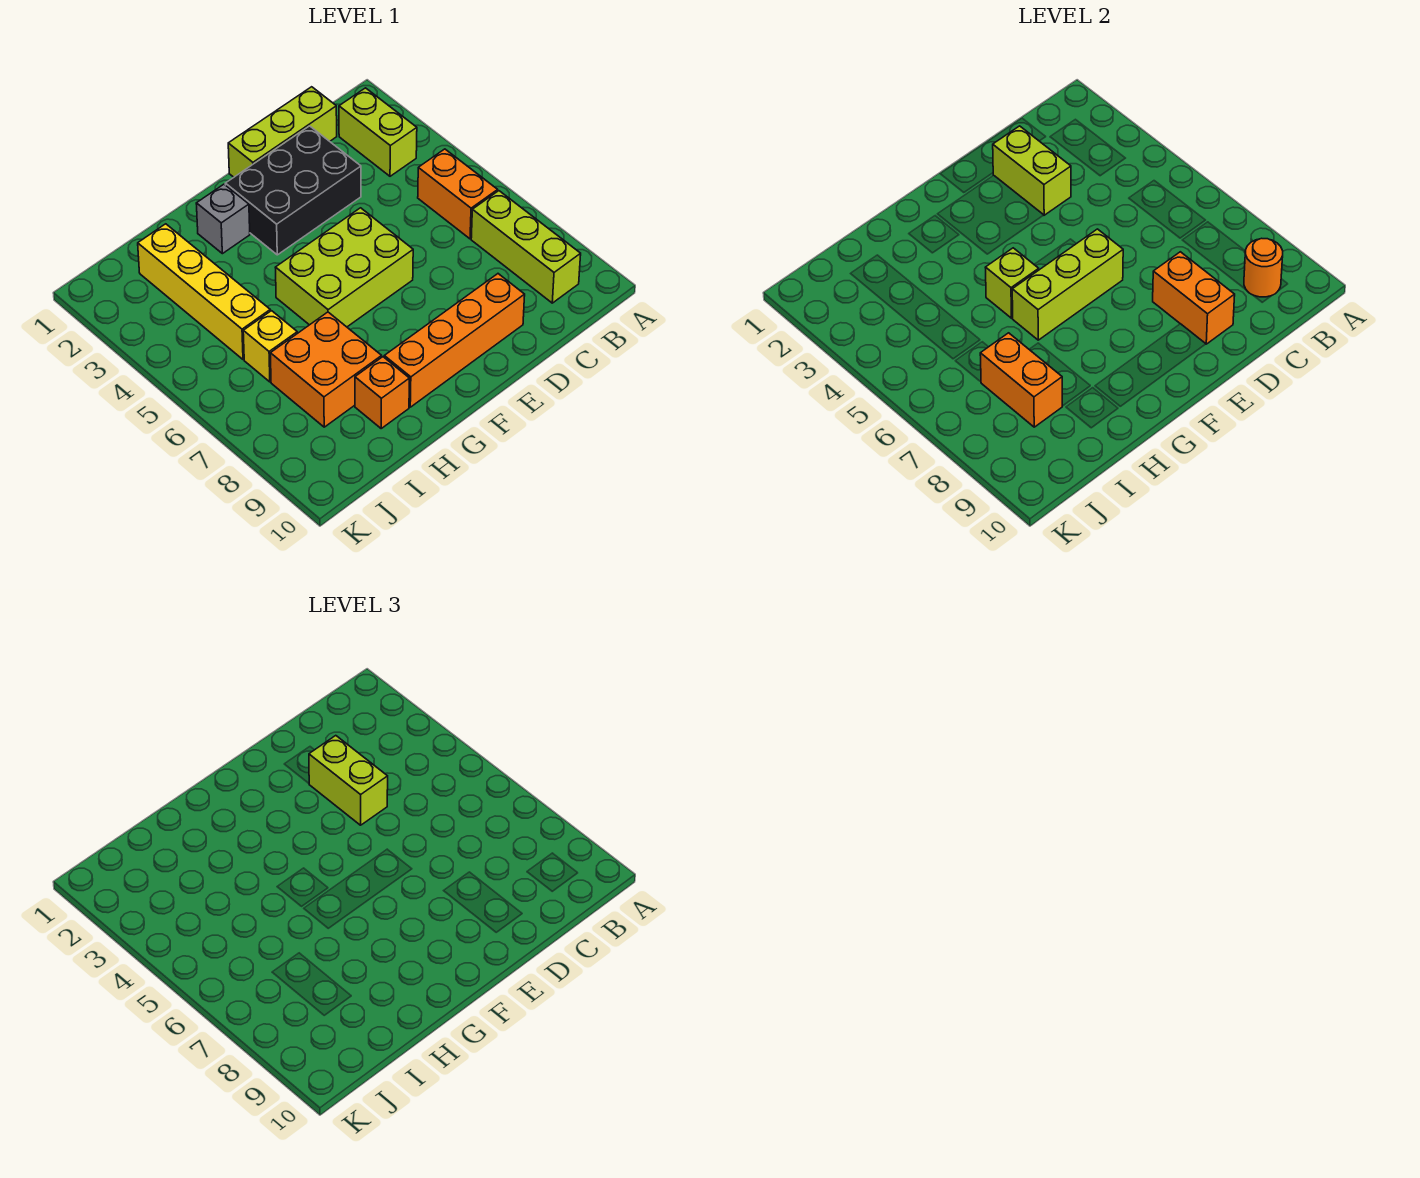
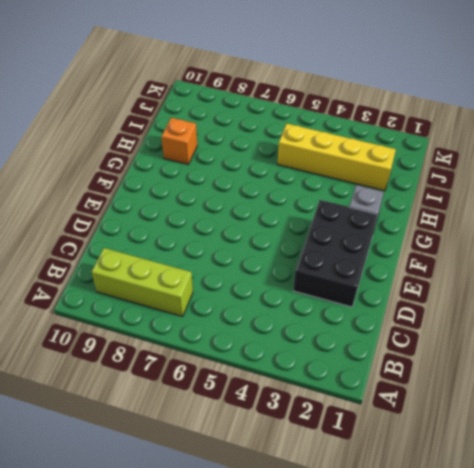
none -> lime 1x2 brick [339,88,417,176]
none -> orange 1x2 brick [418,149,498,239]
none -> lime 1x3 brick [228,87,337,177]

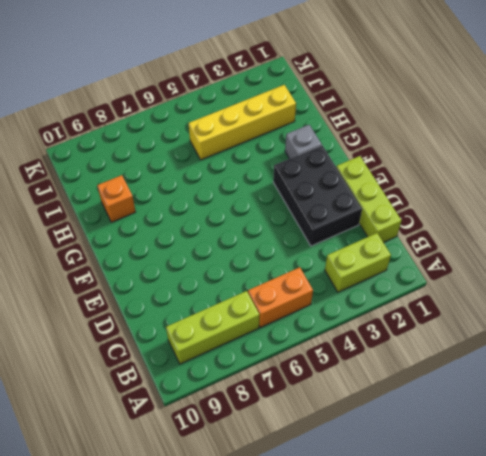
none -> orange 1x4 brick [384,274,525,407]
none -> lime 2x3 brick [275,208,413,327]
none -> orange 2x2 brick [270,312,382,427]

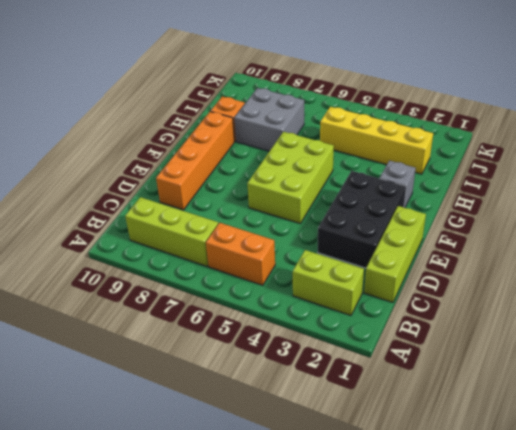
grey 2x2 brick [234,88,304,151] -> orange 2x2 brick [270,312,382,427]
none -> yellow 1x1 brick [243,311,297,382]
none -> orange 1x1 round brick [1244,238,1283,297]
none -> lime 1x2 brick [993,126,1071,215]

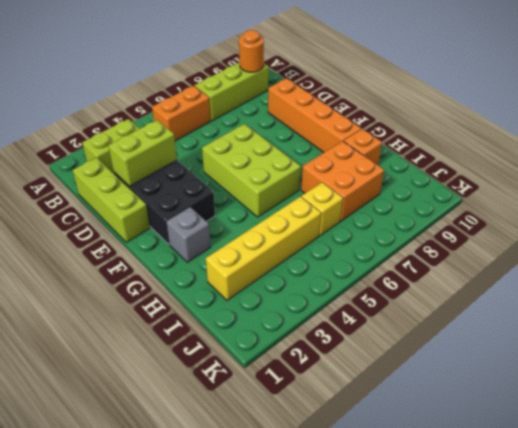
none -> orange 1x2 brick [1153,252,1235,344]
none -> lime 1x3 brick [1012,229,1123,340]
none -> lime 1x1 brick [985,248,1039,318]

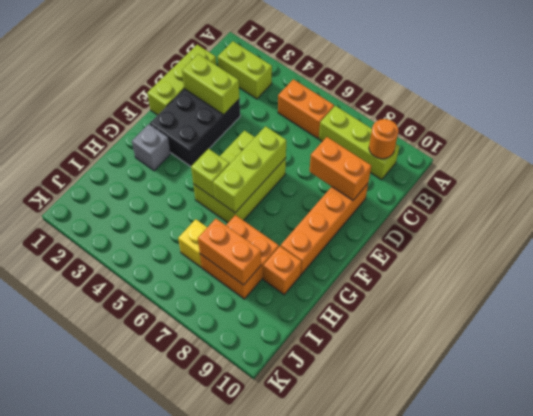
none -> yellow 1x4 brick [138,224,270,360]
none -> lime 1x2 brick [309,736,388,825]

